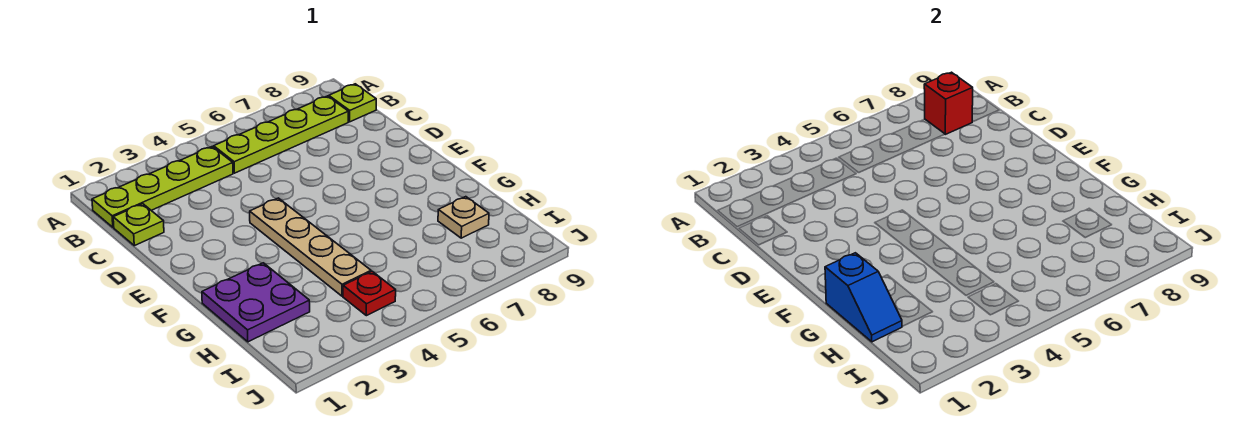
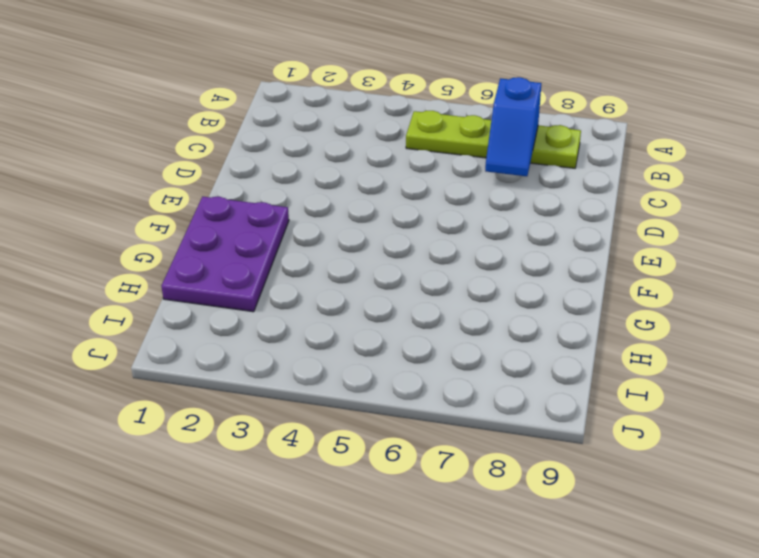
blue 1x2 slope [485,77,541,176] -> blue 1x2 slope moved to [825,253,902,342]
purple 2x3 plate [162,197,289,312] -> purple 2x2 plate [202,263,310,342]
none -> lime 1x4 plate [92,147,233,227]
none -> lime 1x1 plate [329,84,376,122]

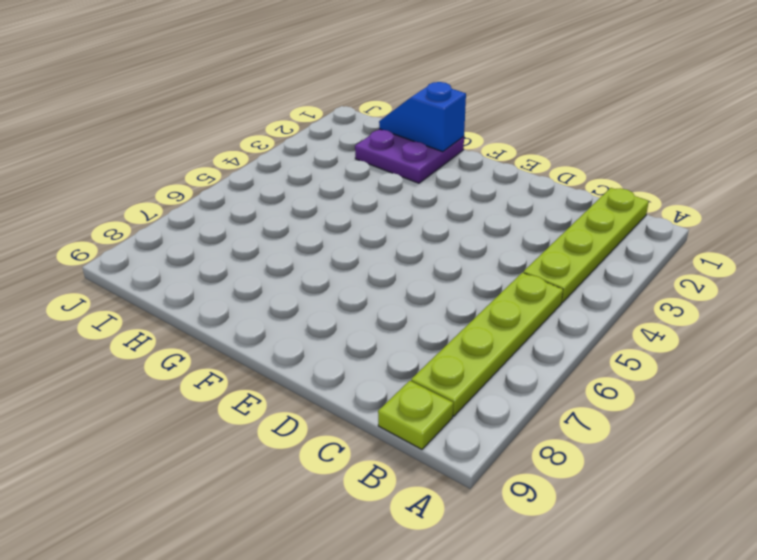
none -> lime 1x1 plate [113,204,164,246]
none -> tan 1x4 plate [250,198,371,296]

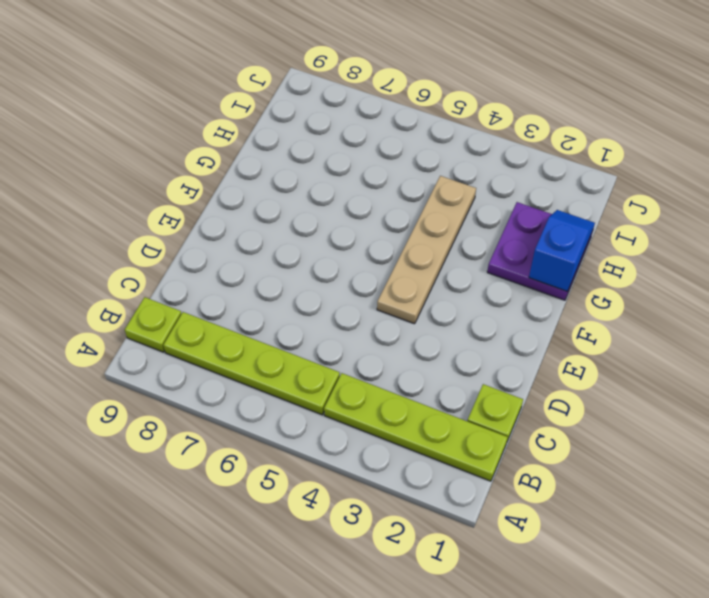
none -> tan 1x1 plate [438,197,489,238]
none -> red 1x1 plate [343,271,396,316]

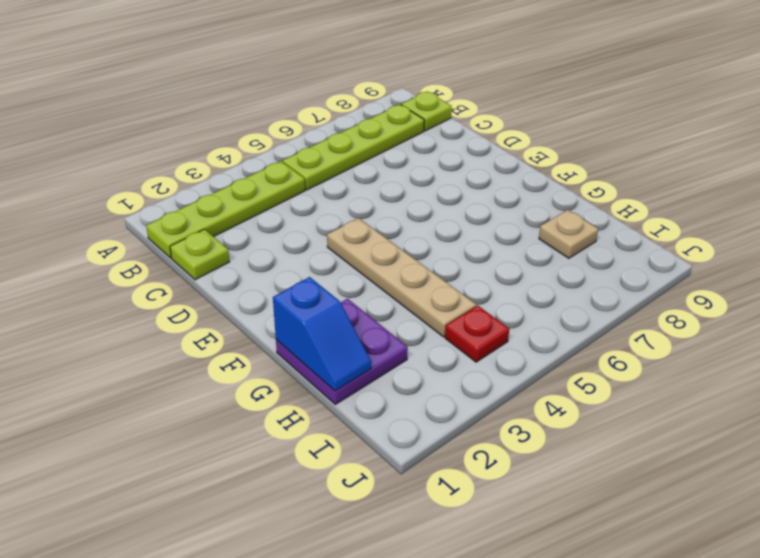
none -> red 1x1 brick [924,72,973,134]

